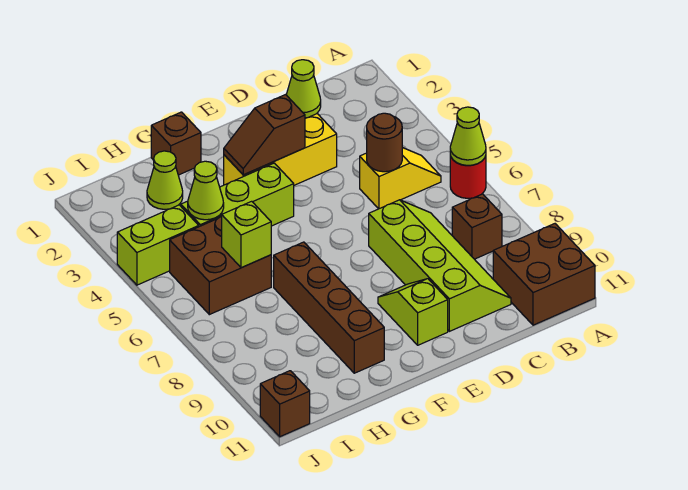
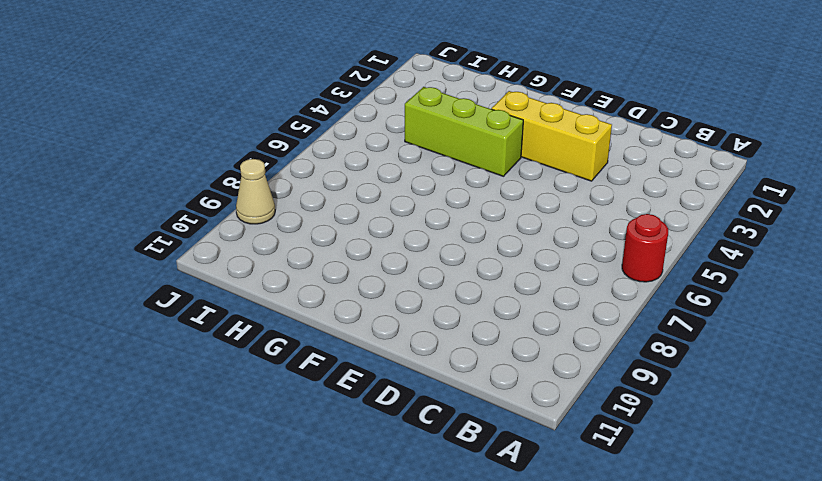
tan 1x1 cone [236,159,275,224] -> none
none -> brown 2x2 brick [493,224,595,325]
none -> yellow 1x2 slope [360,148,441,209]
none -> brown 1x1 brick [452,194,502,259]

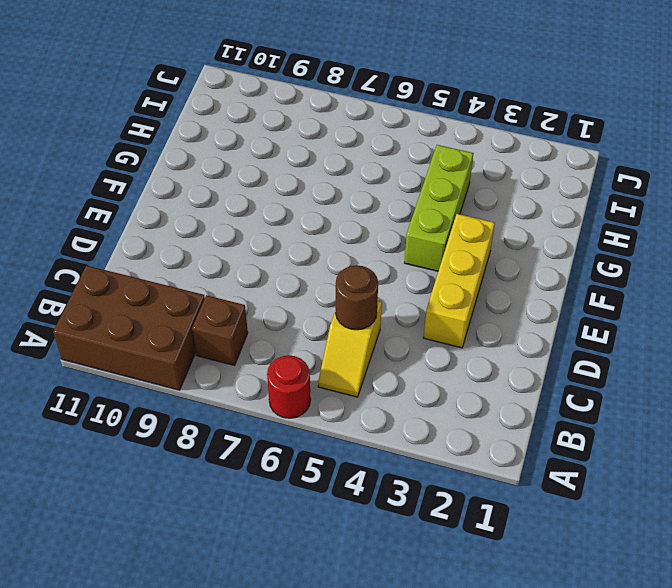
brown 2x3 brick [53,266,205,390] -> brown 2x2 brick [493,224,595,325]
none -> lime 1x1 cone [286,60,321,118]
none -> lime 2x4 slope [369,200,511,331]
none -> lime 1x2 slope [378,279,448,345]

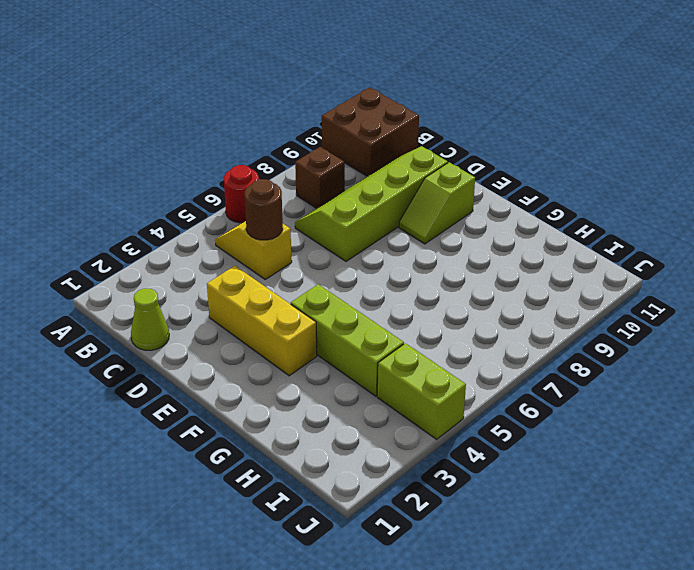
none -> brown 1x1 brick [151,112,201,175]
none -> brown 1x4 brick [274,242,384,373]
none -> lime 1x1 cone [147,151,183,209]

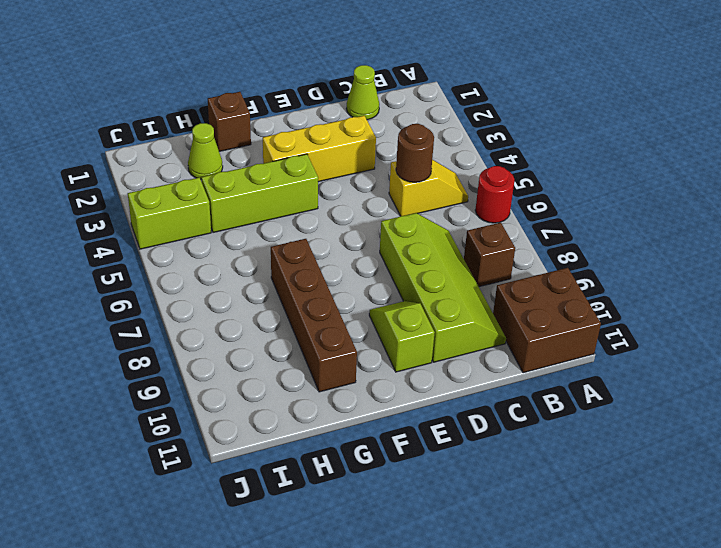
none -> brown 2x2 brick [170,217,271,315]
none -> brown 1x1 brick [260,371,310,437]
none -> lime 1x1 cone [450,107,486,165]

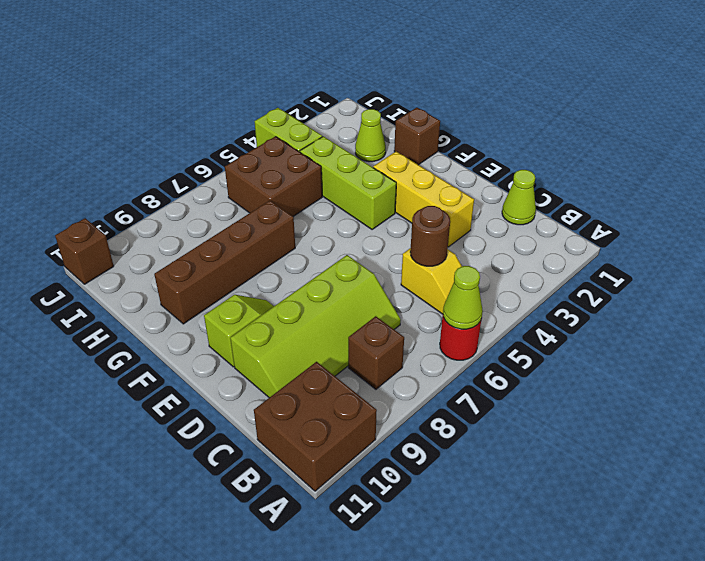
none -> brown 1x2 slope [224,95,305,175]
none -> lime 1x1 cone [188,161,224,220]
none -> lime 1x1 brick [222,201,271,268]

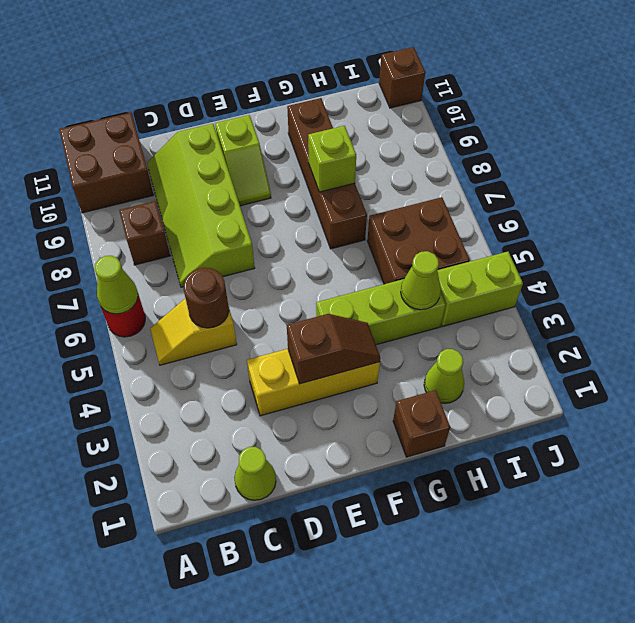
lime 1x1 brick [308,126,356,192] -> lime 1x1 brick moved to [222,201,271,268]

